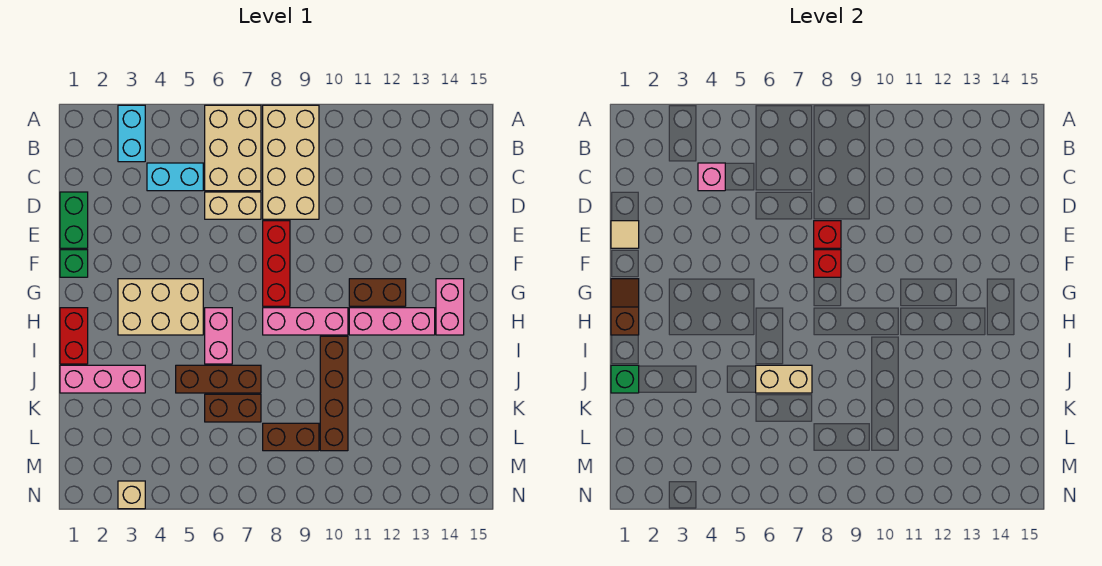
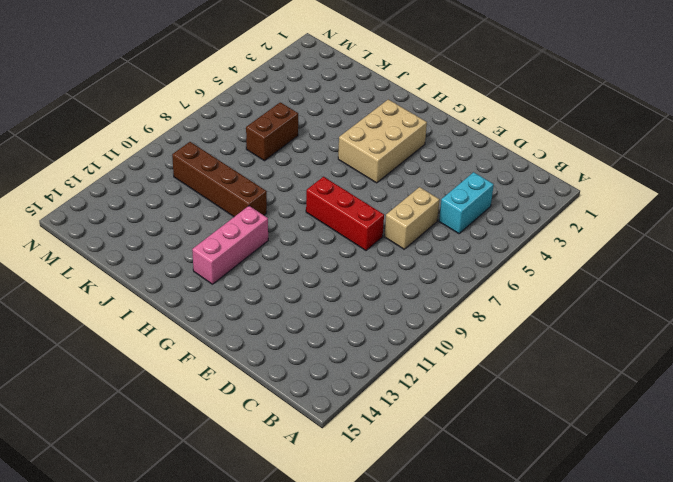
none -> cyan 1x2 brick [118,105,145,162]
none -> tan 2x3 brick [205,105,261,191]
none -> tan 2x4 brick [263,105,319,219]

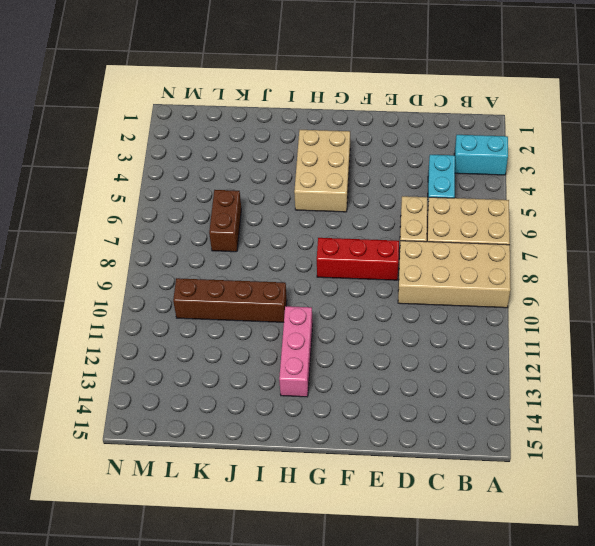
none -> green 1x2 brick [60,192,88,248]
none -> green 1x1 brick [60,250,88,277]
none -> brown 1x2 brick [349,279,406,306]

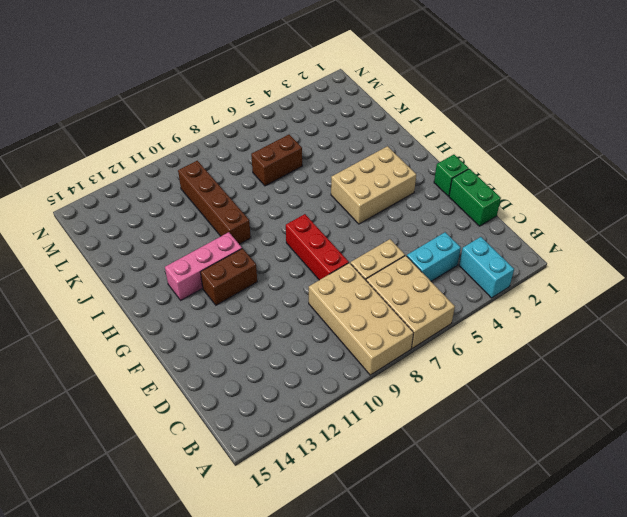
none -> pink 1x2 brick [436,279,464,335]
none -> red 1x2 brick [60,308,88,364]
none -> pink 1x2 brick [205,308,232,364]

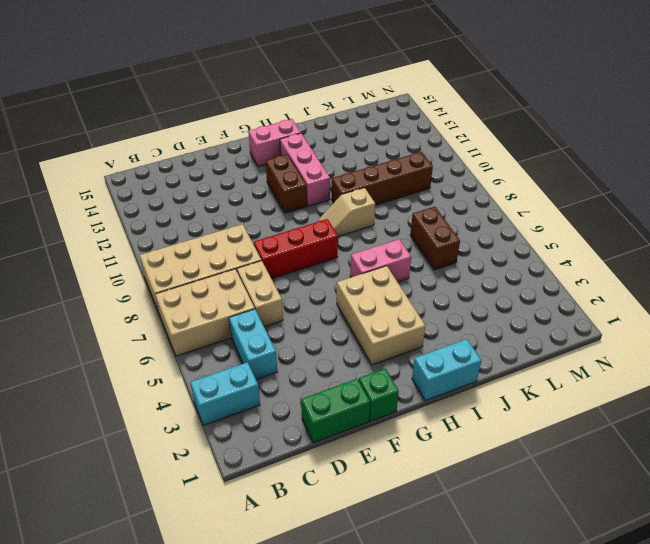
cyan 1x2 brick [412,339,481,401] -> red 1x2 brick [60,308,88,364]
tan 1x2 slope [318,188,375,236] -> pink 1x3 brick [263,308,348,335]
none -> pink 1x3 brick [60,365,145,393]
none -> brown 1x3 brick [176,365,261,393]
none -> brown 1x2 brick [263,423,319,451]

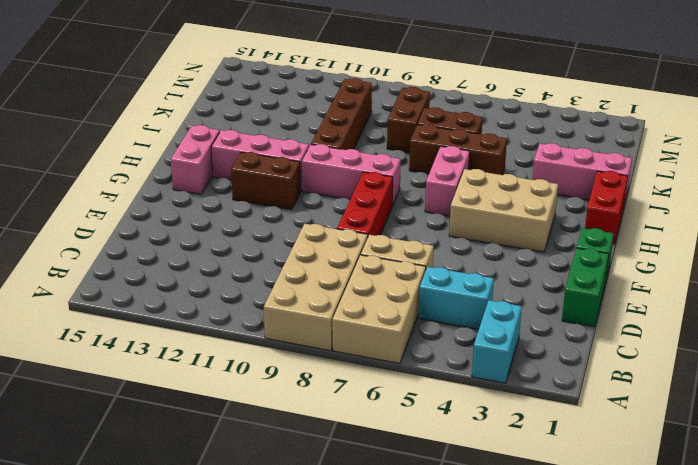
brown 1x2 brick [387,87,430,153] -> brown 1x2 brick turned to [263,423,319,451]
none -> tan 1x1 brick [118,481,145,509]
none -> pink 1x1 brick [698,163,725,191]
none -> tan 1x1 tile [611,221,639,248]

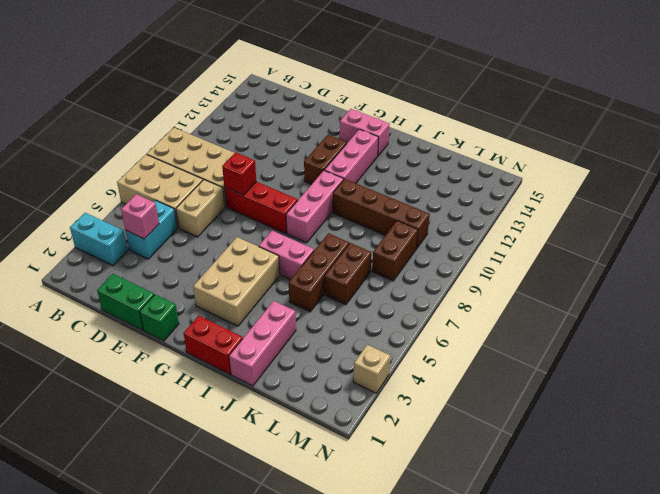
none -> tan 1x1 tile [611,221,639,248]
none -> red 1x1 brick [814,250,841,277]
none -> brown 1x2 slope [611,279,639,335]

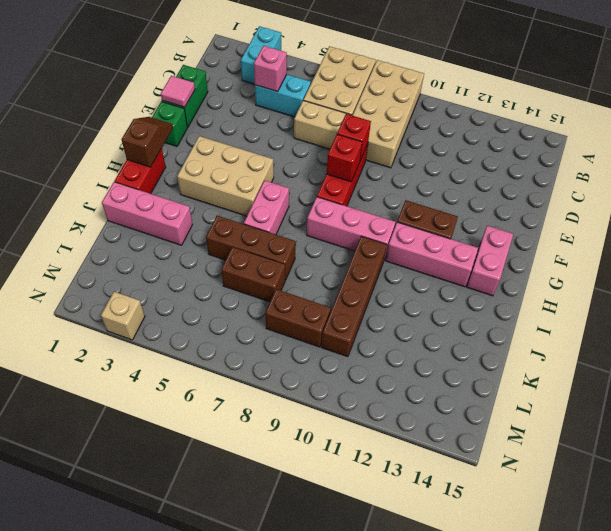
pink 1x1 tile [161,76,195,107] -> tan 1x1 tile [611,221,639,248]
none -> green 1x1 brick [611,365,639,393]
none -> tan 1x2 brick [756,365,812,393]

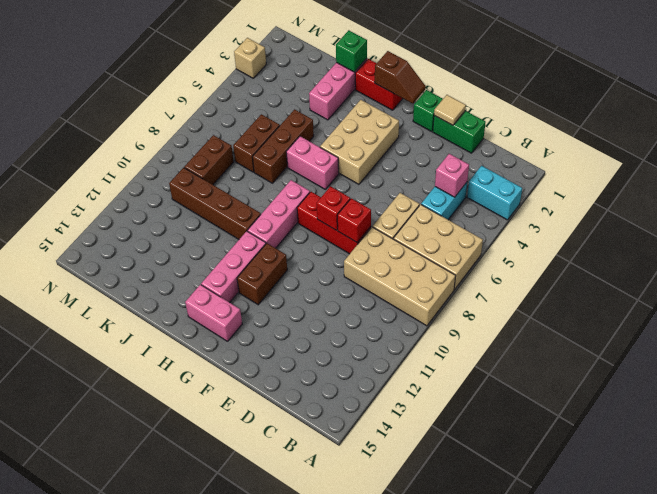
none -> tan 1x2 brick [756,365,812,393]

